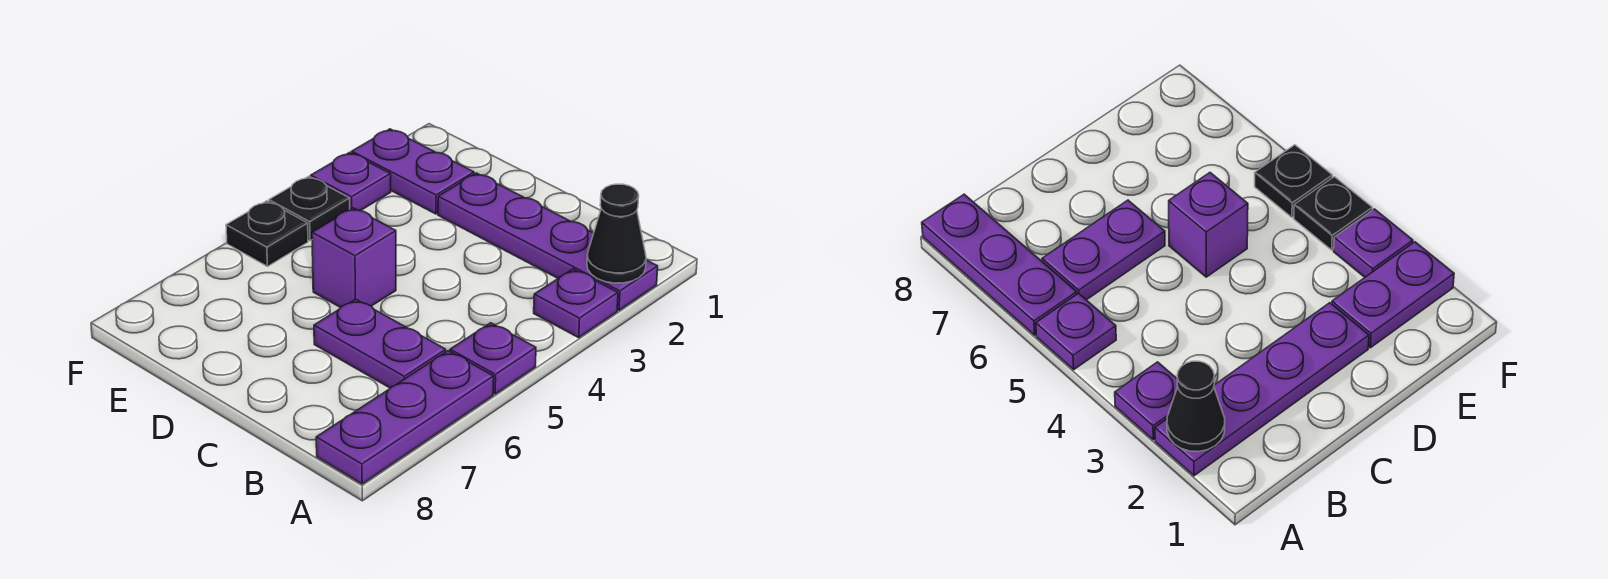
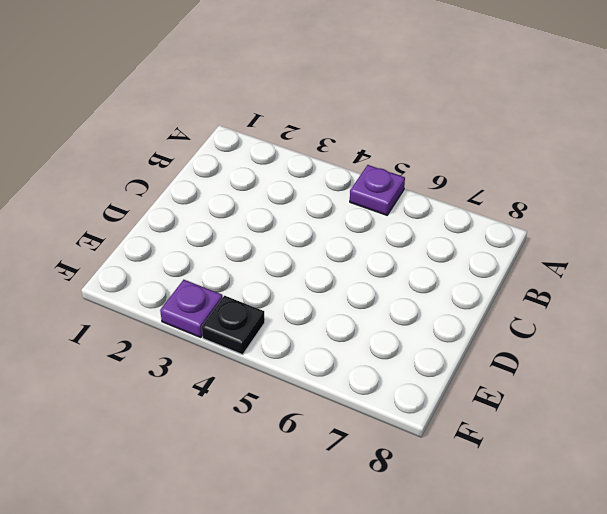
none -> purple 1x4 plate [438,173,658,310]
none -> purple 1x1 plate [534,269,618,338]

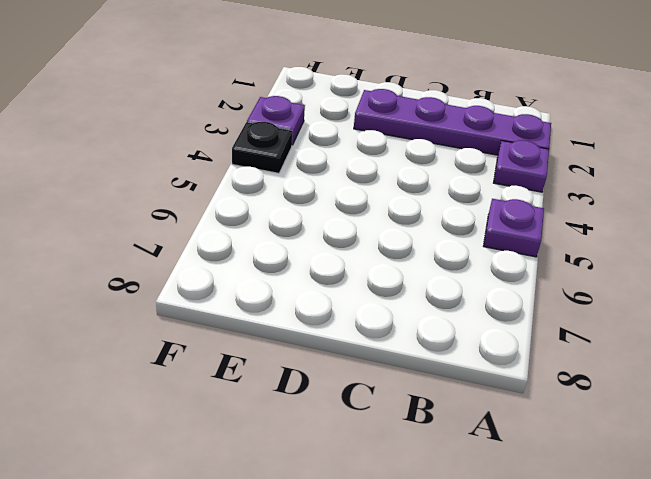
none -> purple 1x3 plate [316,351,494,484]
none -> purple 1x2 plate [314,299,446,388]

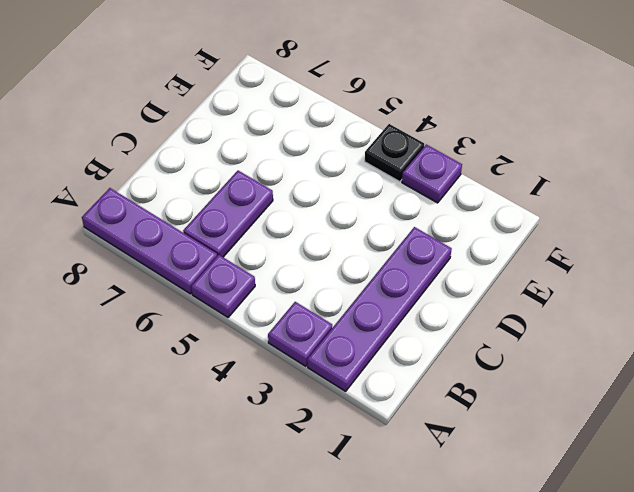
none -> purple 1x1 brick [312,208,396,308]
none -> purple 1x2 plate [352,129,474,214]

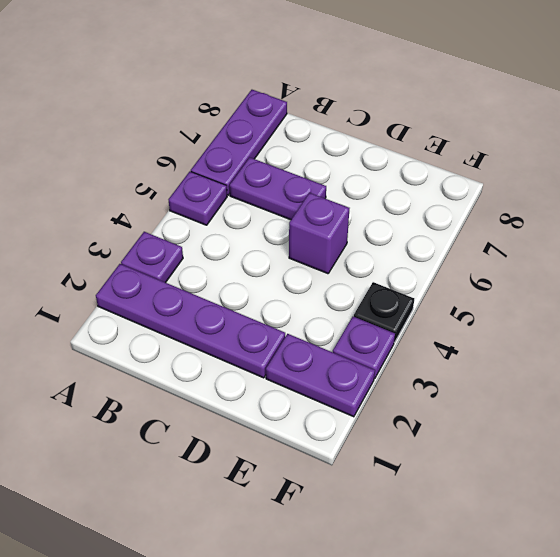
none -> black 1x1 plate [226,201,308,266]
none -> black 1x1 cone [587,184,646,283]

